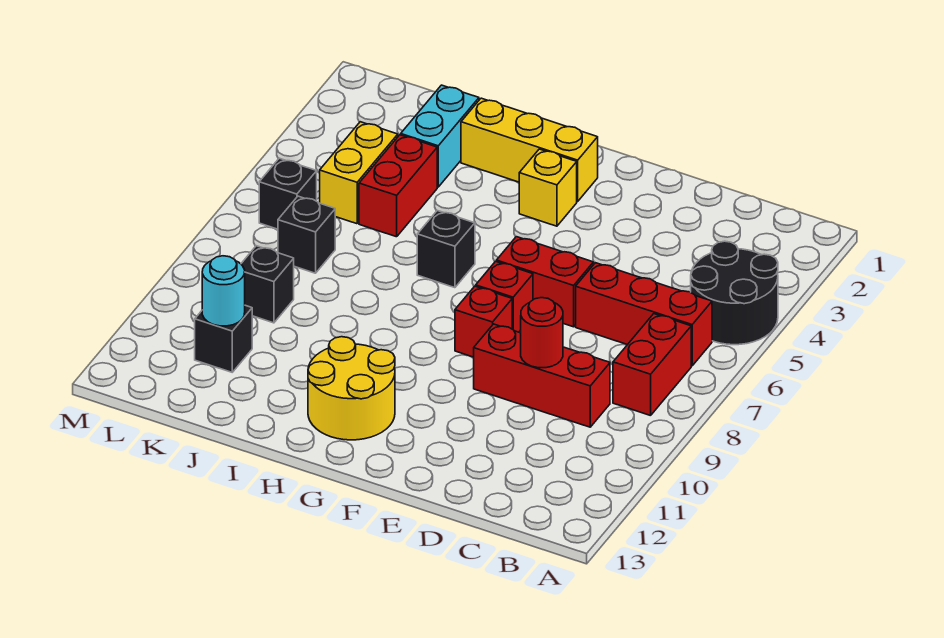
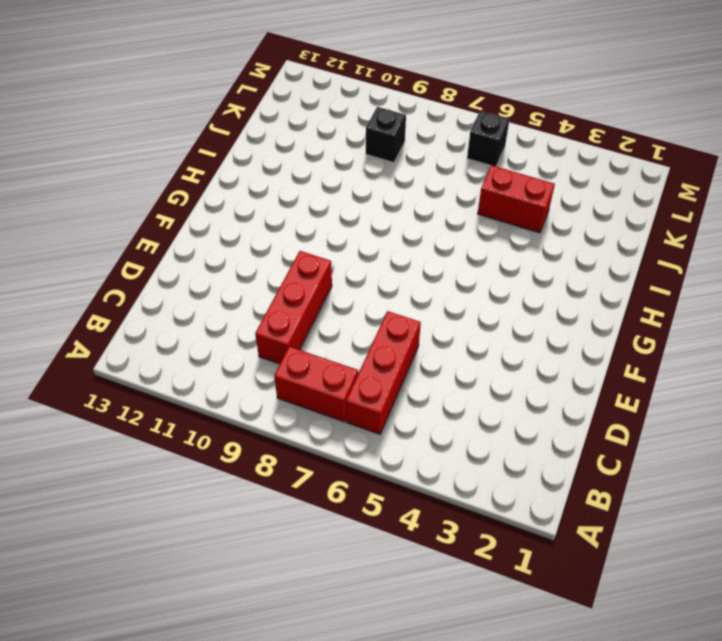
none -> black 2x2 round brick [691,241,778,345]
none -> red 1x2 brick [496,237,593,327]
none -> red 1x1 brick [476,261,533,332]

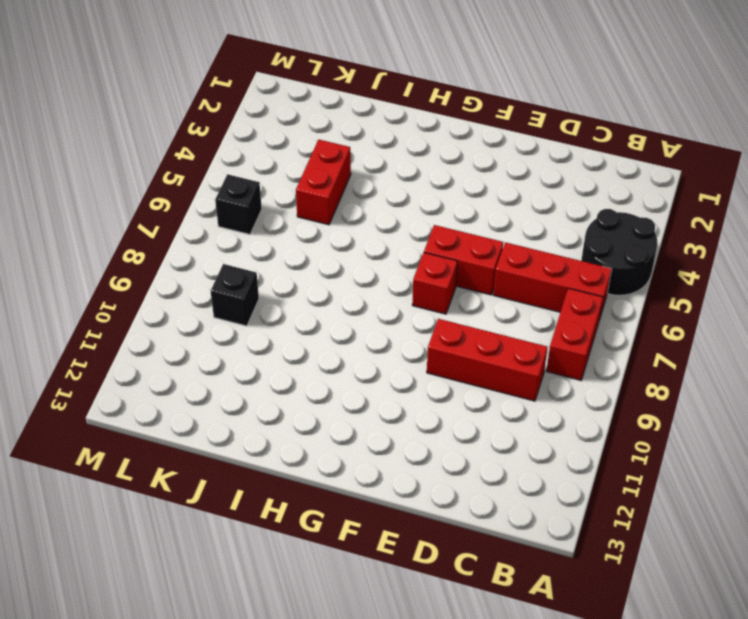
none -> red 1x1 brick [455,286,512,357]
none -> yellow 1x3 brick [461,98,598,201]
none -> yellow 1x1 brick [519,149,577,226]

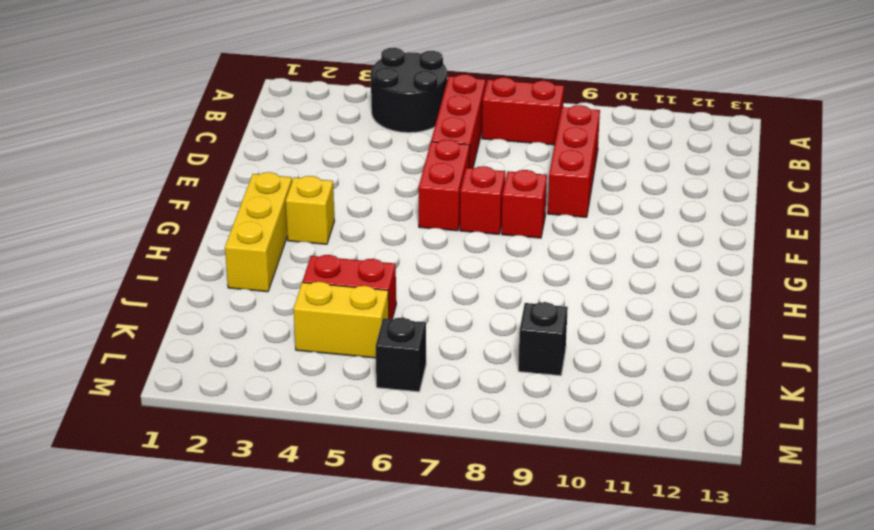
none -> yellow 2x2 round brick [308,337,395,440]
none -> black 1x1 brick [417,211,475,288]
none -> cyan 1x2 brick [401,85,479,187]

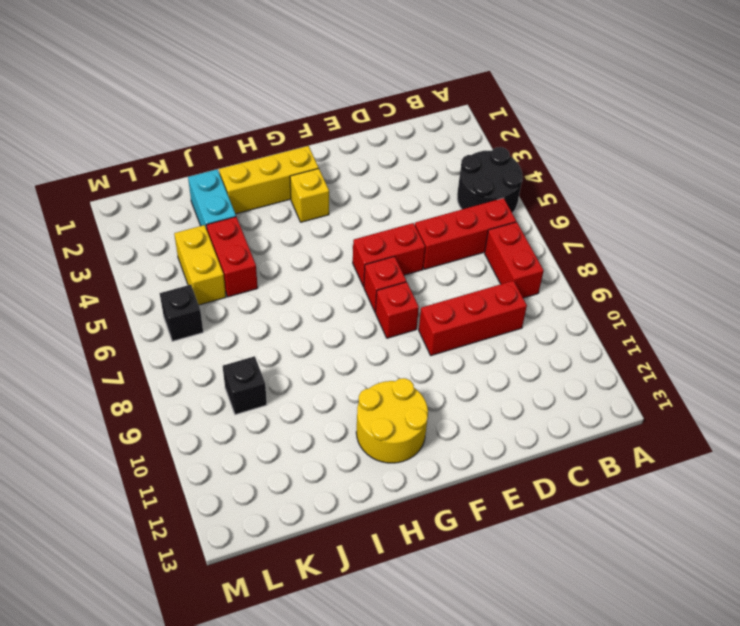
none -> black 1x1 brick [417,211,475,288]
none -> black 1x1 brick [278,196,335,273]
none -> black 1x1 brick [195,305,252,372]

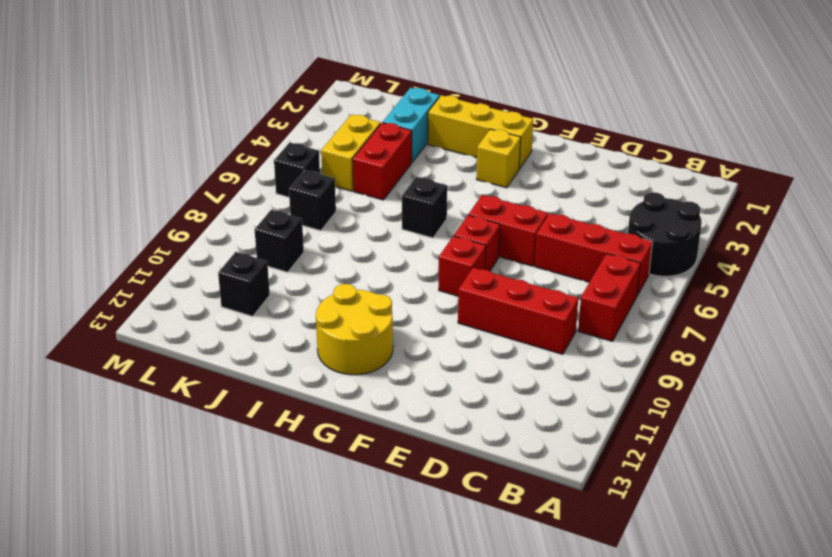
none -> red 1x1 round brick [521,298,563,368]
none -> cyan 1x1 round brick [202,256,245,326]

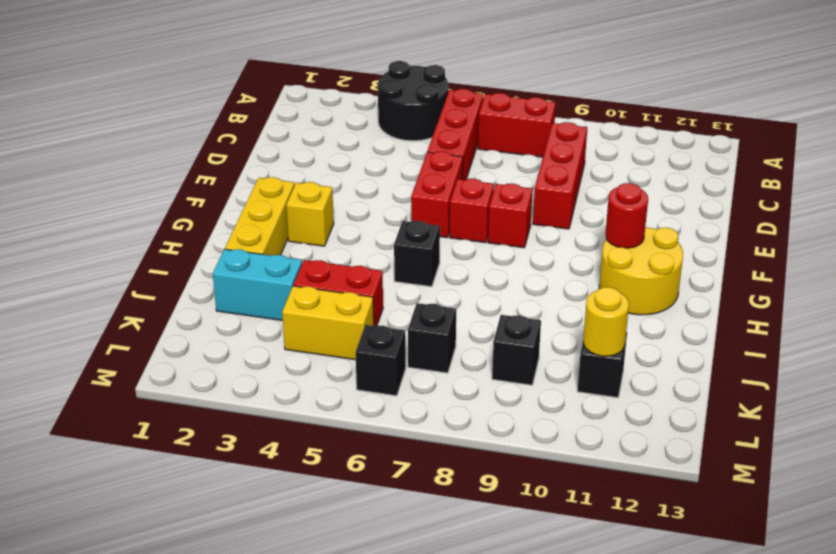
red 1x1 round brick [605,183,648,248] -> red 1x1 round brick moved to [521,298,563,368]
yellow 1x1 round brick [583,287,629,356] -> cyan 1x1 round brick [202,256,245,326]

